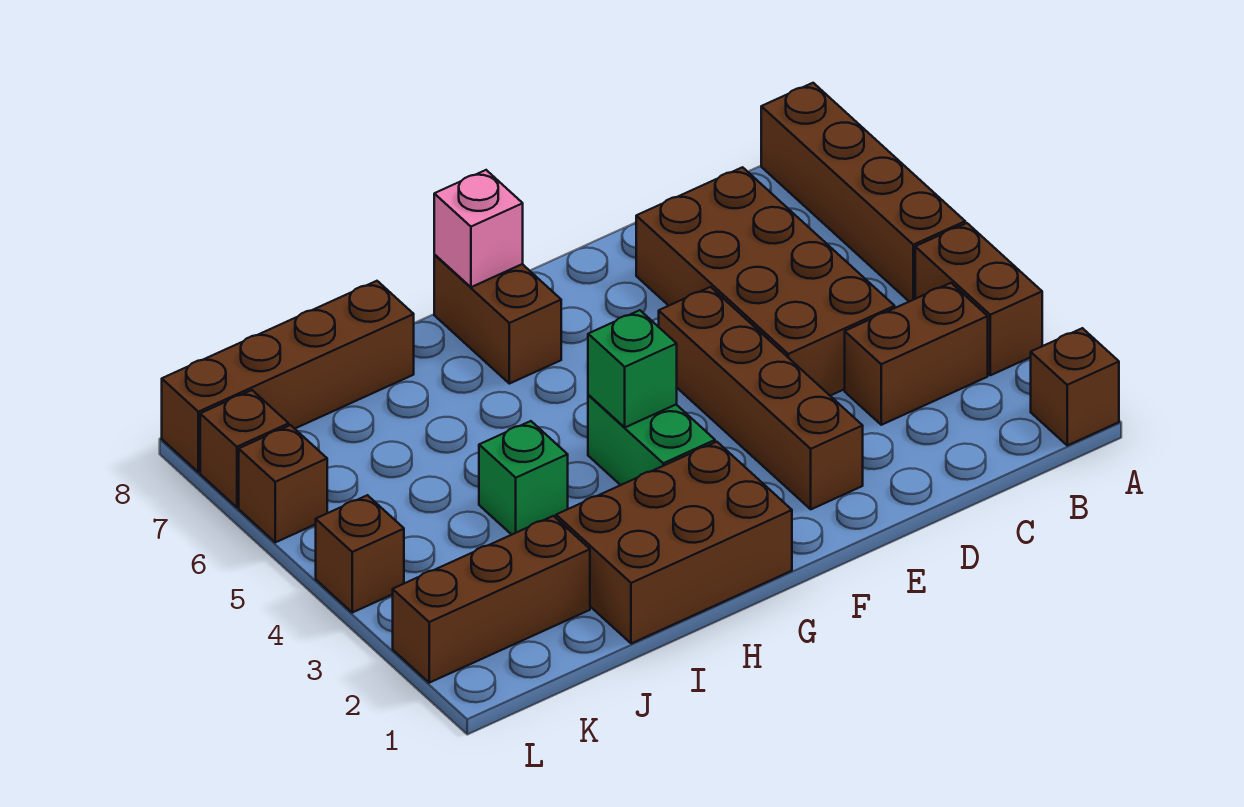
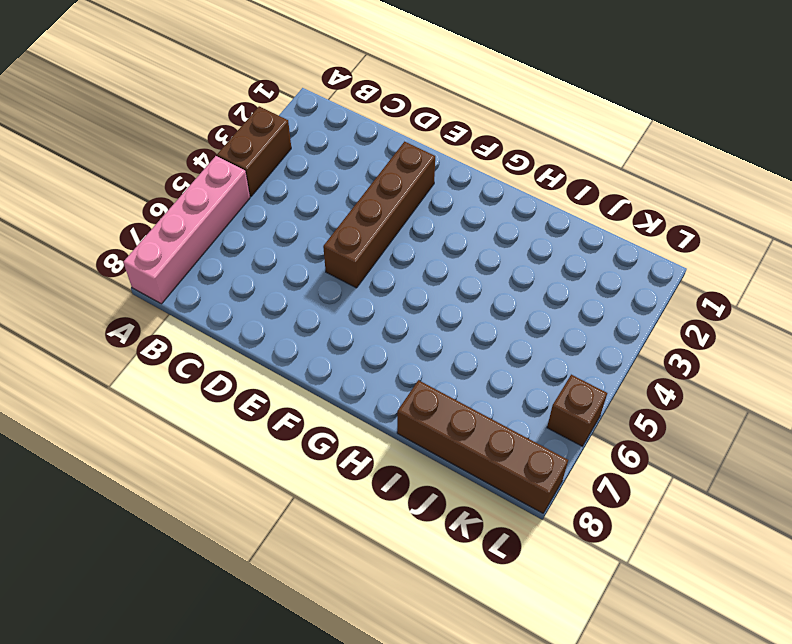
pink 1x4 brick [123,156,250,304] -> brown 1x4 brick [761,83,965,302]
none -> brown 1x1 brick [1031,328,1119,445]
none -> brown 1x2 brick [845,283,988,425]
none -> brown 2x4 brick [636,167,895,396]

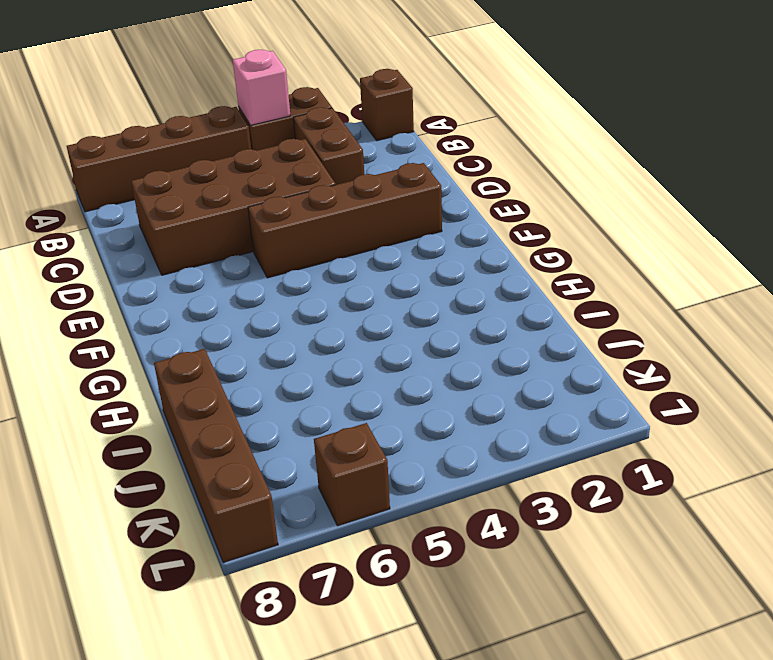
pink 1x1 brick [233,50,290,125] -> pink 1x1 brick moved to [434,170,523,287]
none -> brown 2x3 brick [556,442,792,644]
none -> green 1x2 brick [588,395,715,485]
none -> brown 1x2 brick [434,255,561,384]

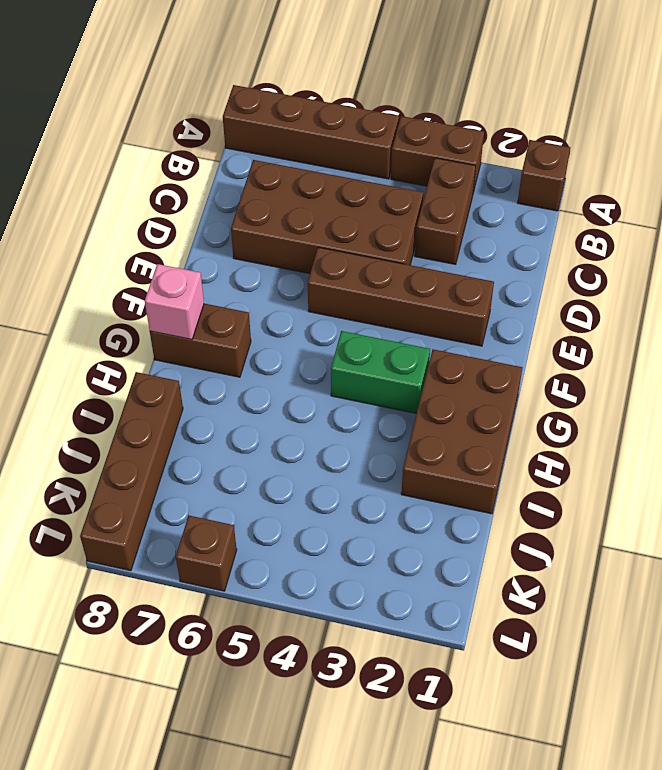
none -> green 1x1 brick [479,421,568,535]
none -> brown 1x3 brick [393,516,590,683]
none -> brown 1x1 brick [316,495,404,612]

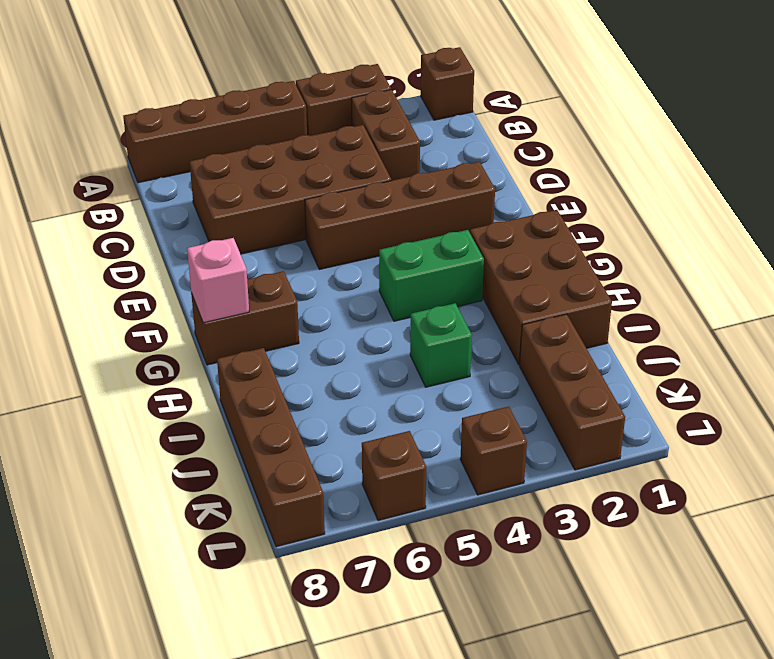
none -> brown 1x1 brick [200,390,289,507]
none -> green 1x1 brick [588,310,677,427]

